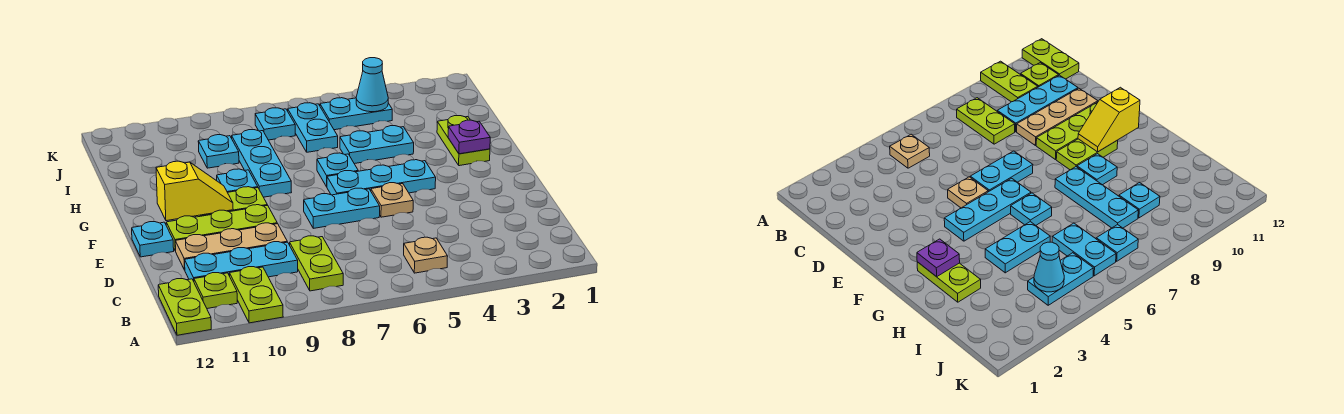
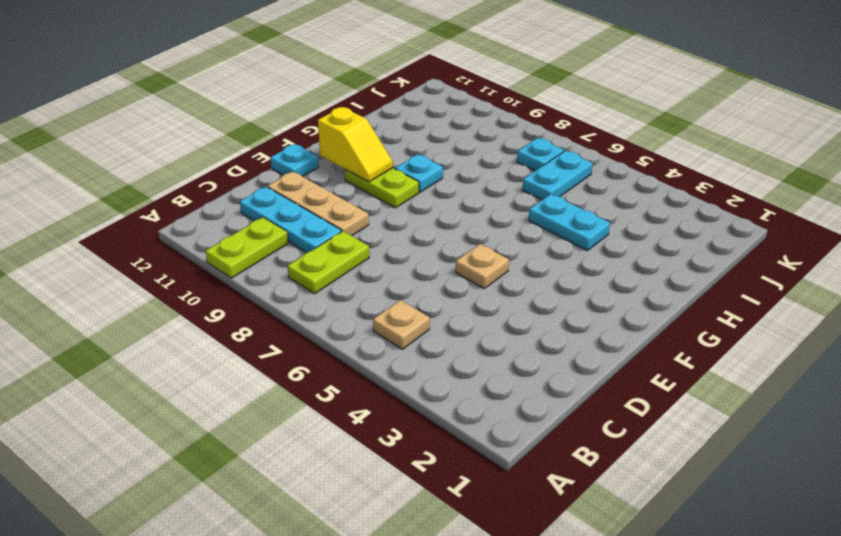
none -> lime 1x2 plate [158,279,211,335]
none -> lime 1x1 plate [194,273,237,309]
none -> cyan 1x2 plate [304,188,380,228]

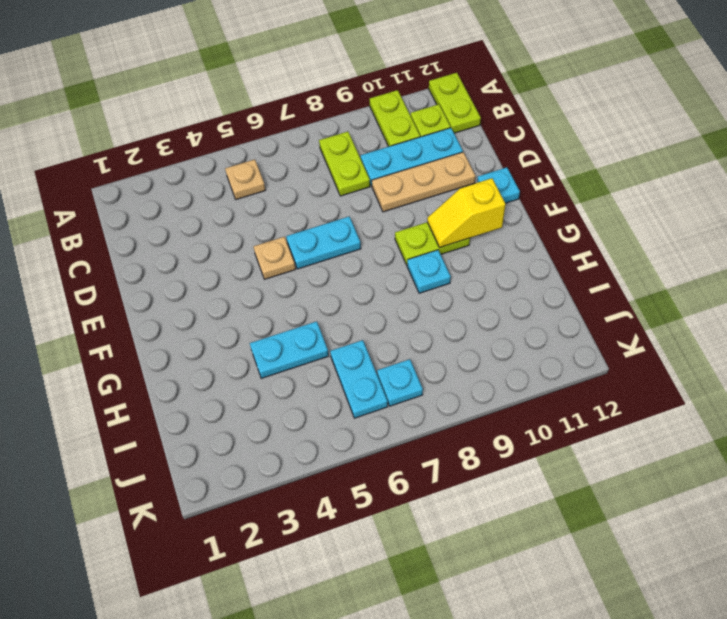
none -> lime 1x3 plate [166,205,277,251]
none -> cyan 1x3 plate [327,160,436,195]
none -> lime 1x2 plate [437,116,490,166]

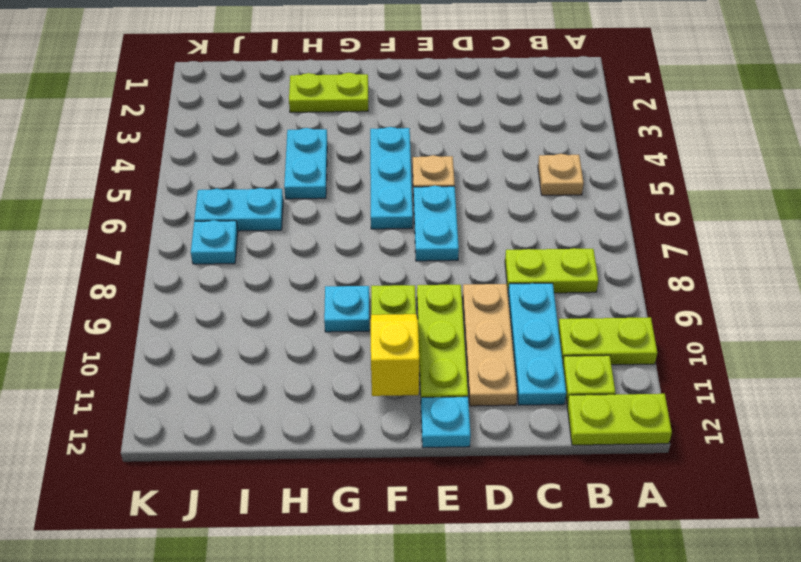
none -> cyan 1x1 plate [317,153,358,187]
none -> cyan 1x3 plate [232,130,292,197]
none -> cyan 1x1 plate [198,135,239,168]

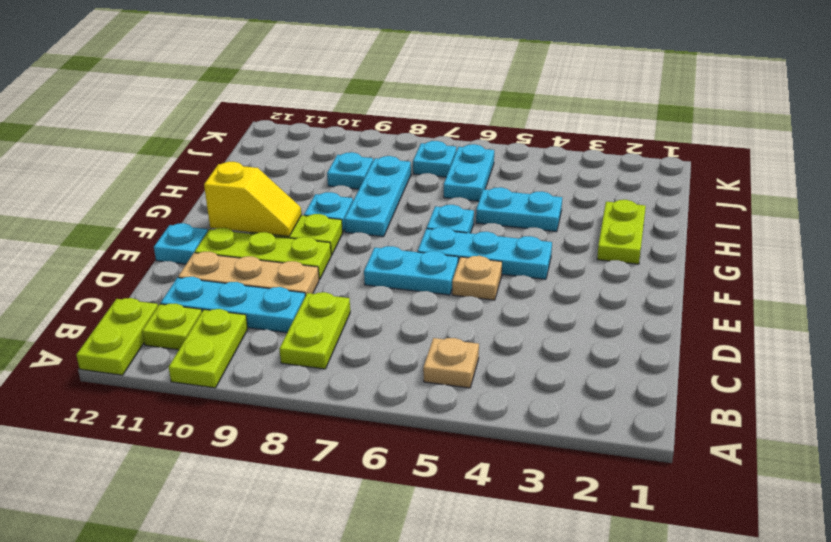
none -> cyan 1x2 plate [320,98,392,130]
none -> purple 1x1 plate [448,120,490,154]
none -> cyan 1x1 cone [356,58,388,112]

